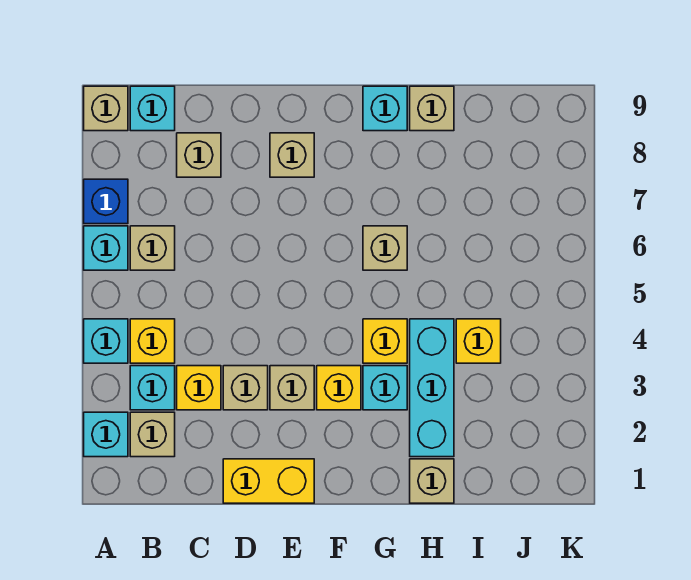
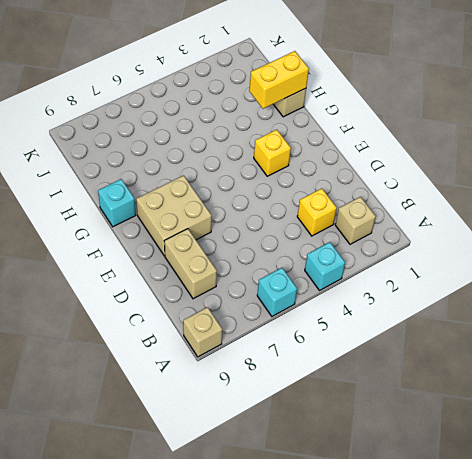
tan 1x2 brick [164,229,217,299] -> tan 1x1 brick [177,133,221,177]
tan 2x2 brick [136,176,212,256] -> tan 1x1 brick [270,133,314,177]
yellow 1x2 brick [249,51,309,109] -> yellow 1x2 brick turned to [223,459,314,503]
none -> cyan 1x1 brick [84,412,128,457]
none -> blue 1x1 brick [84,179,128,224]
none -> cyan 1x1 brick [130,366,175,410]

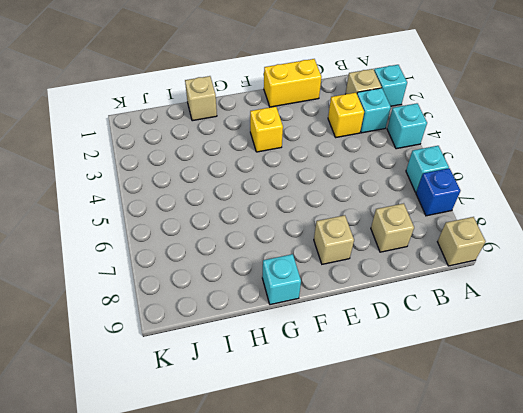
none -> yellow 1x1 brick [130,319,175,363]
none -> tan 1x1 brick [130,226,175,270]
none -> cyan 1x1 brick [130,86,175,131]

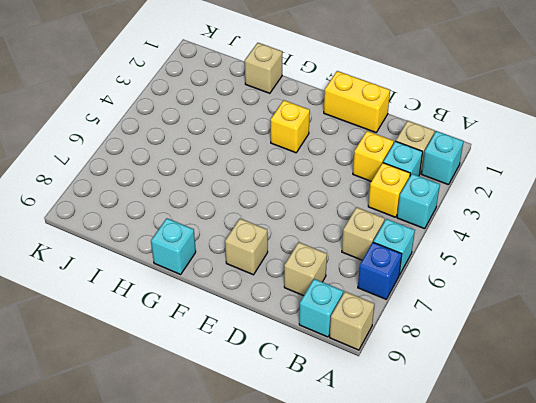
none -> tan 1x1 brick [223,366,268,410]
none -> tan 1x1 brick [270,366,314,410]
none -> cyan 1x1 brick [363,366,407,410]

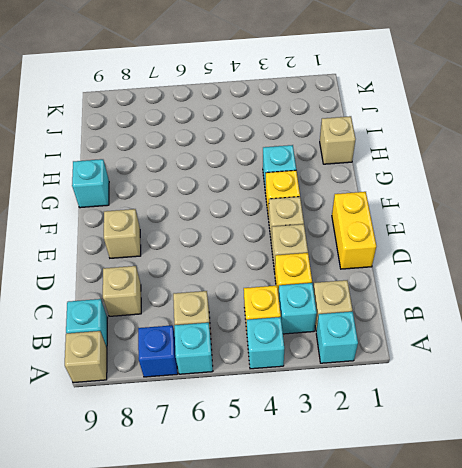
none -> yellow 1x1 brick [363,319,407,363]
none -> tan 1x1 brick [363,226,407,270]
none -> cyan 1x3 brick [410,319,454,457]

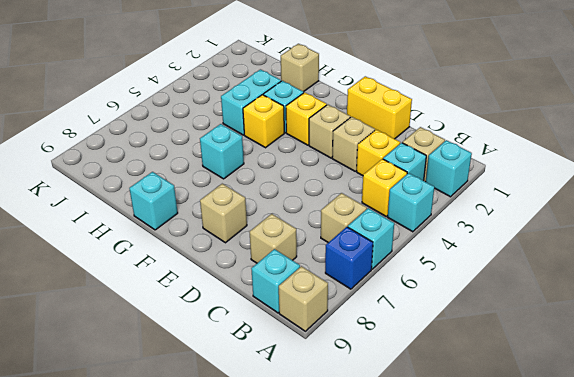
cyan 1x1 brick [200,124,244,179] -> tan 1x1 brick [363,226,407,270]
cyan 1x2 brick [221,69,281,135] -> cyan 1x3 brick [410,319,454,457]
none -> tan 1x1 brick [410,86,454,131]
none -> yellow 1x1 brick [456,319,501,363]

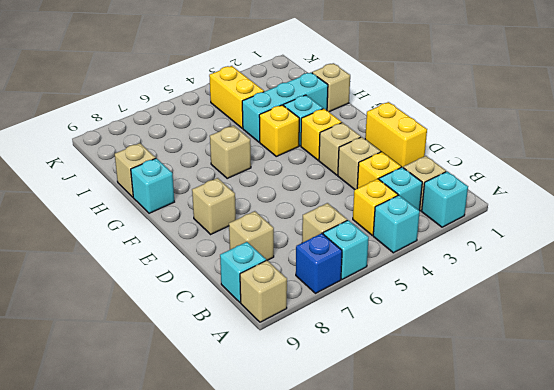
yellow 1x2 brick [209,66,264,128] -> yellow 1x1 brick [456,319,501,363]

